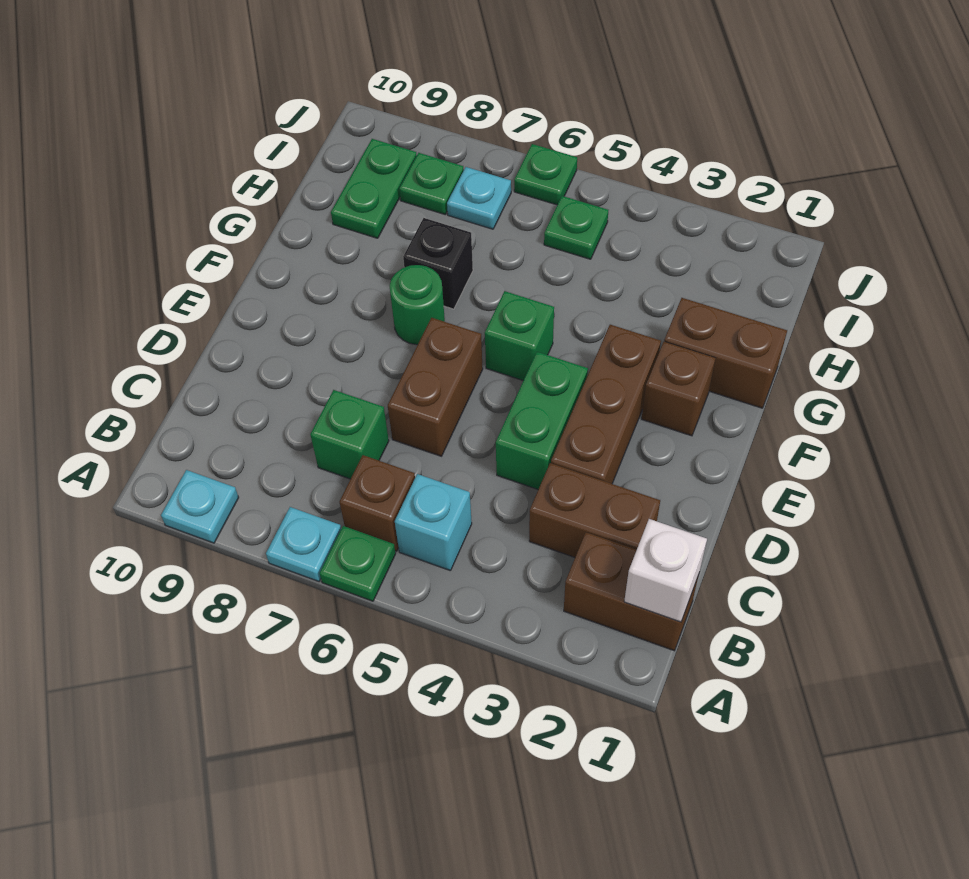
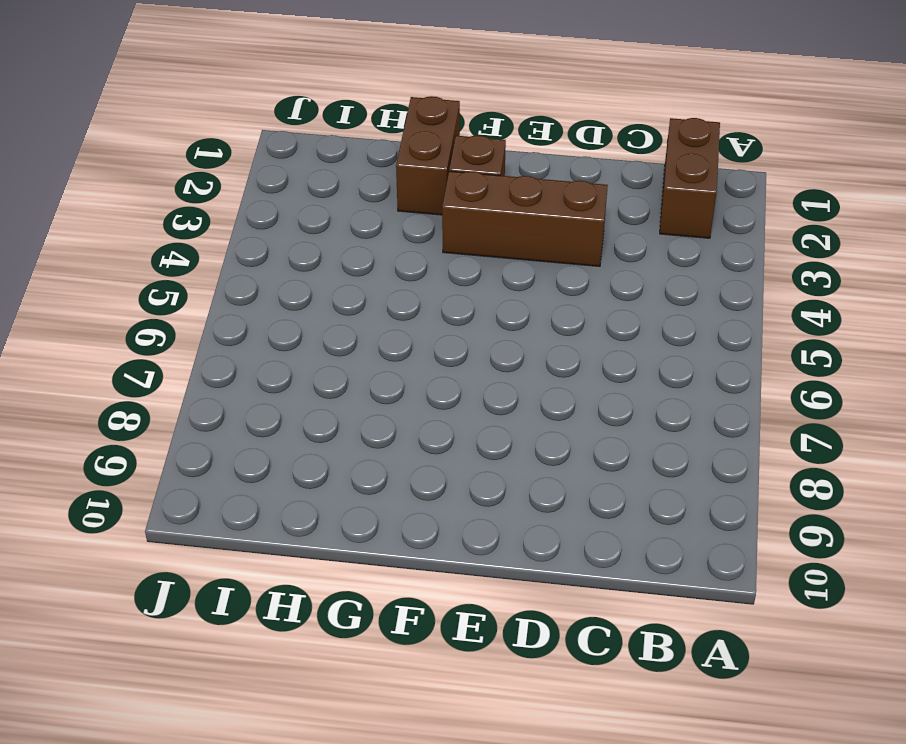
none -> green 1x1 plate [320,526,396,601]
none -> cyan 1x1 plate [266,507,341,581]
none -> cyan 1x1 plate [161,470,239,543]

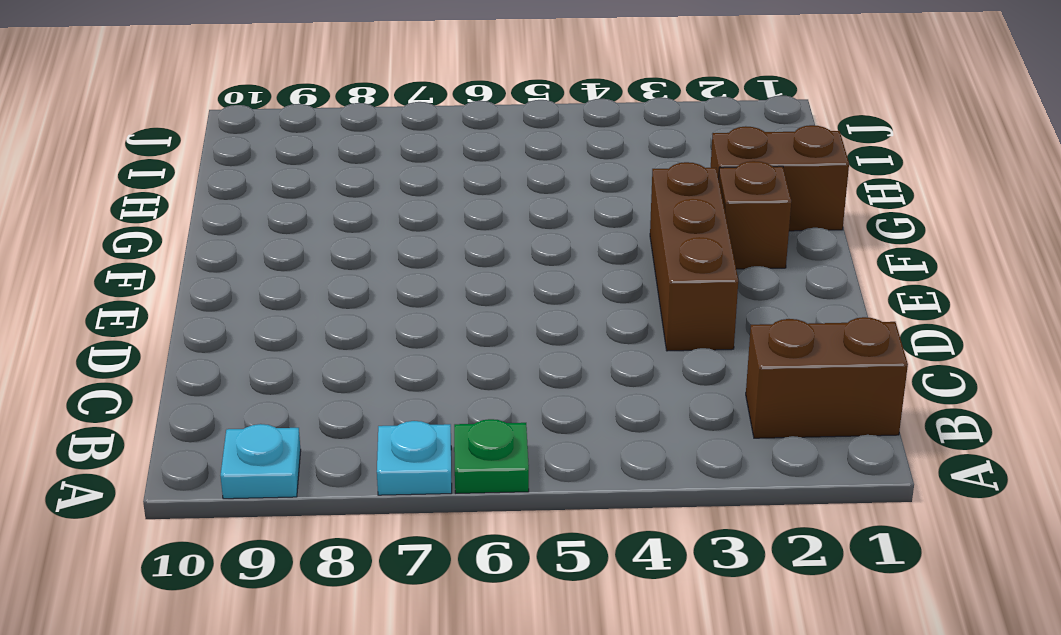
none -> cyan 1x1 brick [395,474,472,571]
none -> brown 1x1 brick [339,455,415,551]
none -> brown 1x2 brick [529,463,660,557]

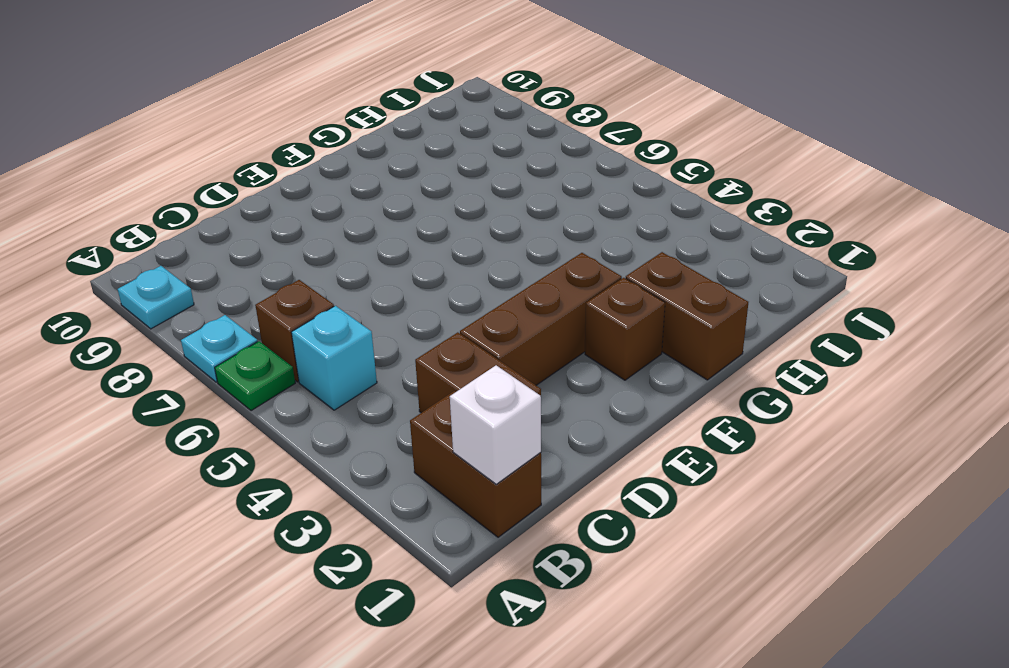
none -> green 1x1 brick [310,390,389,479]
none -> green 1x2 brick [496,352,588,489]
none -> brown 1x2 brick [388,318,483,456]

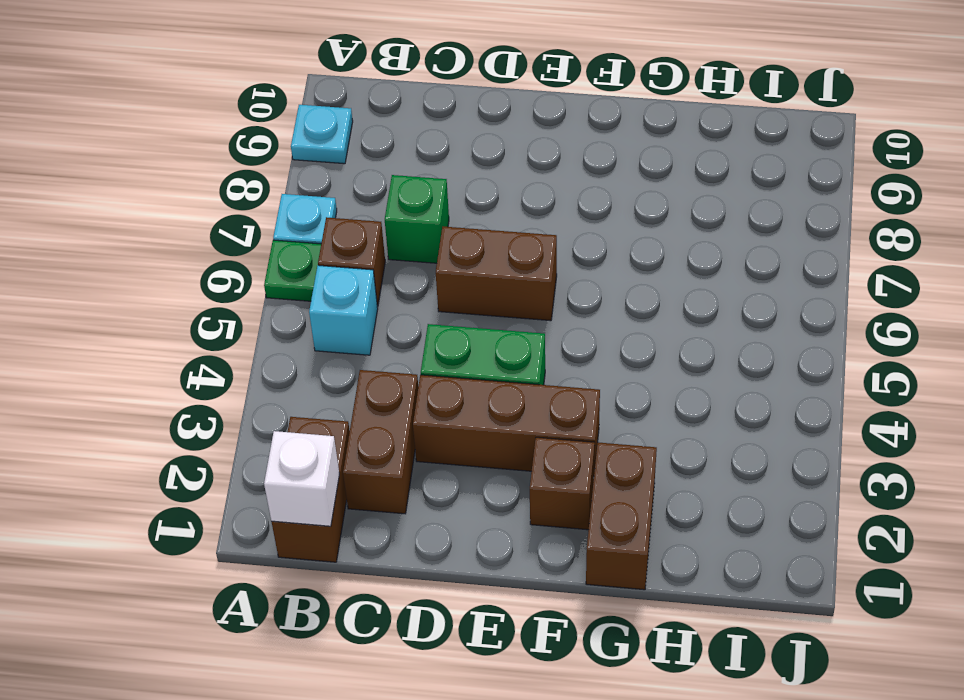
none -> green 1x1 brick [485,291,554,381]
none -> green 1x1 round brick [390,265,445,345]
none -> black 1x1 brick [403,218,473,309]

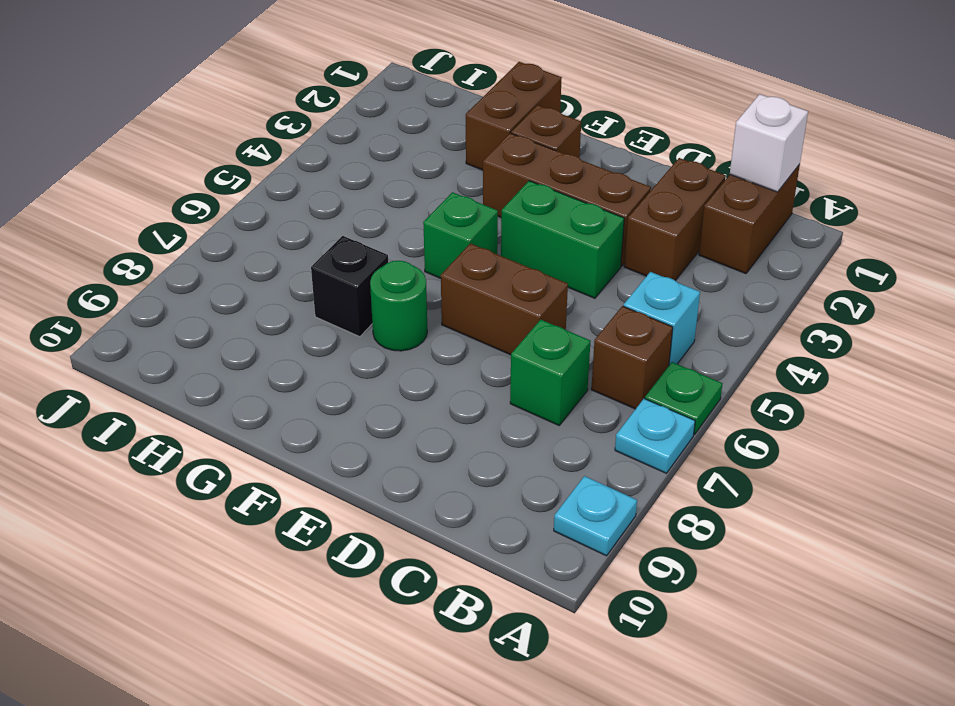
none -> green 1x2 plate [331,139,417,238]
none -> green 1x1 plate [544,196,608,259]
none -> cyan 1x1 plate [447,167,511,229]

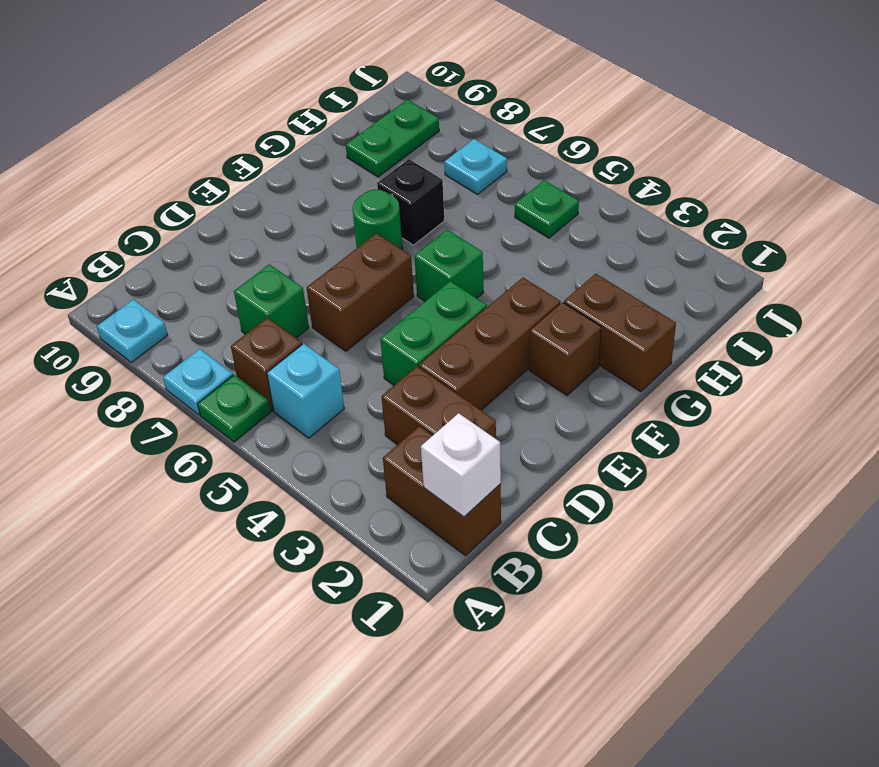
none -> green 1x1 plate [399,153,464,214]
none -> green 1x1 plate [514,144,577,205]

